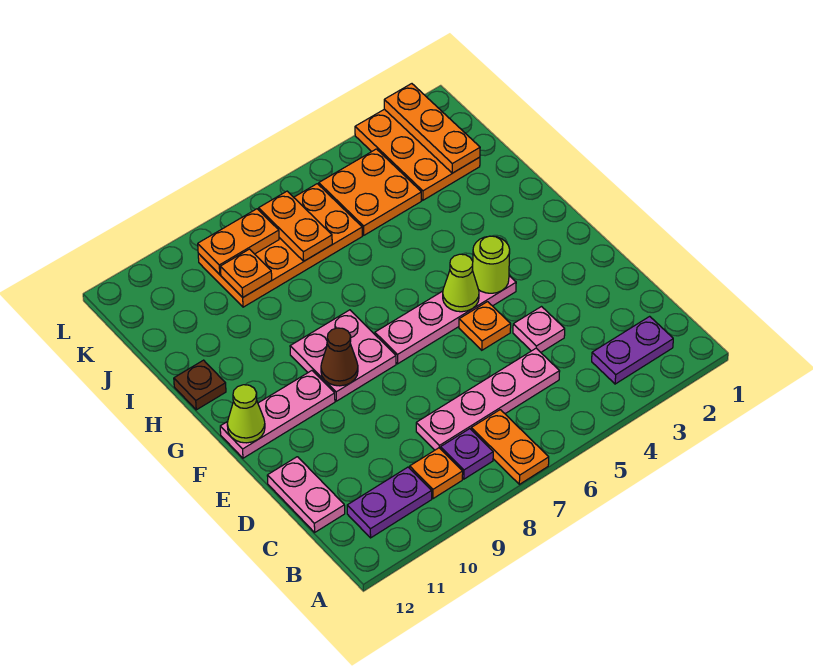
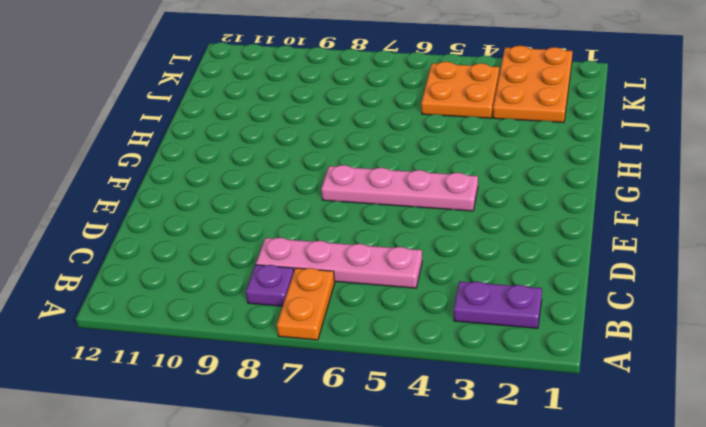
none -> orange 1x1 plate [410,448,463,499]
none -> purple 1x2 plate [347,467,432,538]
none -> pink 1x2 plate [267,457,345,532]

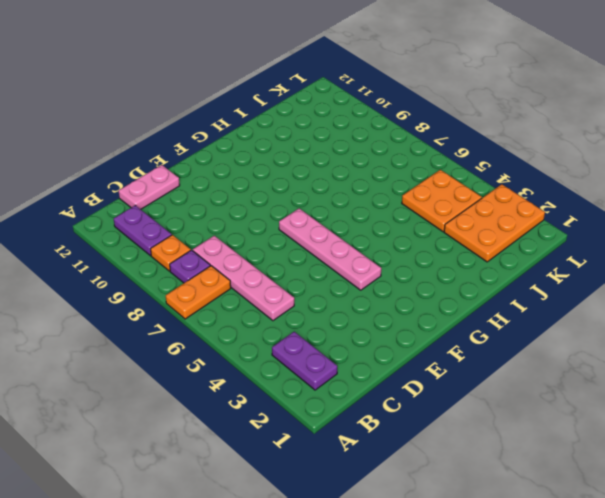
none -> pink 1x1 plate [513,307,565,352]
none -> orange 1x1 plate [459,302,511,350]
none -> pink 2x2 plate [290,310,396,401]

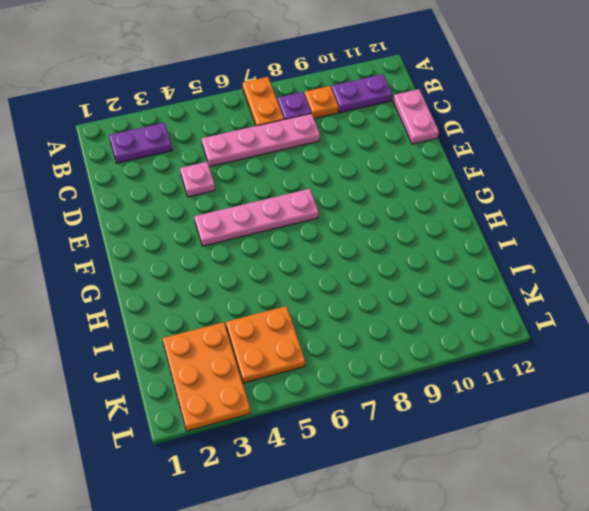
none -> orange 1x1 plate [459,302,511,350]
none -> pink 2x2 plate [290,310,396,401]
none -> pink 1x3 plate [220,371,335,458]

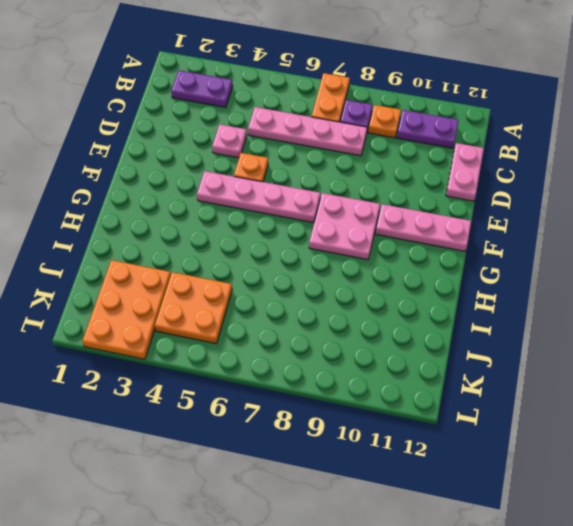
none -> brown 1x1 plate [174,360,226,410]
none -> orange 2x4 plate [198,184,362,307]
none -> lime 1x1 round brick [472,236,510,293]

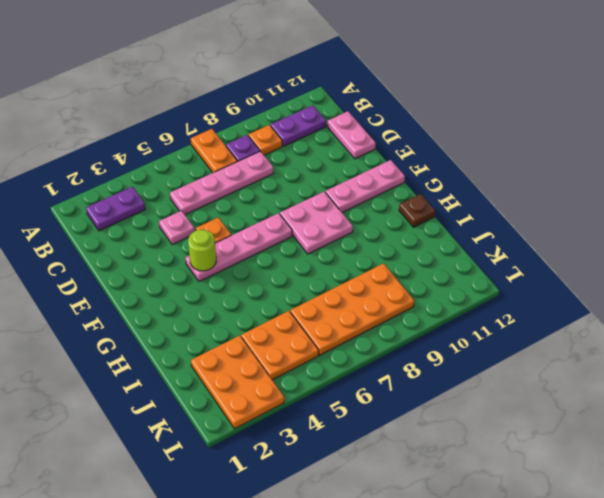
none -> lime 1x1 cone [443,254,479,312]
none -> brown 1x1 cone [321,328,358,386]
none -> lime 1x1 cone [227,385,265,443]

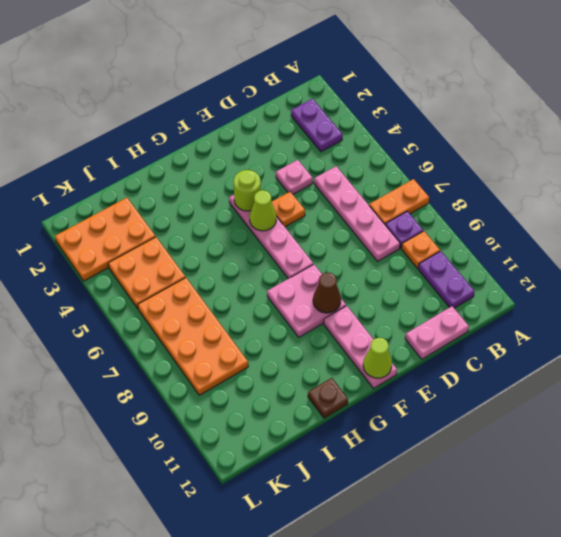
none -> orange 1x3 plate [384,84,480,173]
none -> orange 1x2 plate [259,191,332,261]
none -> orange 1x1 plate [220,249,272,297]

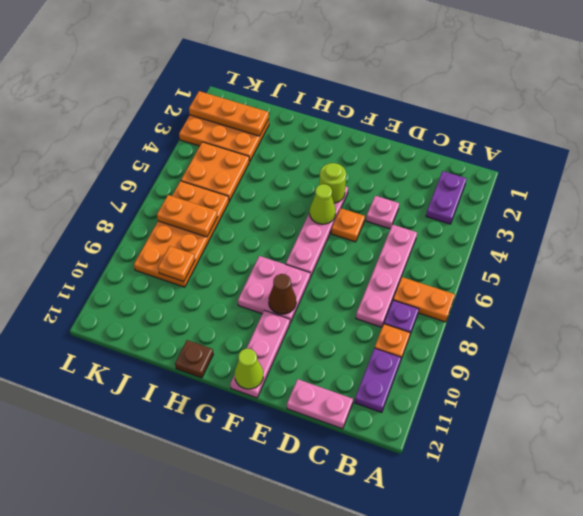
none -> orange 1x2 plate [198,209,279,274]

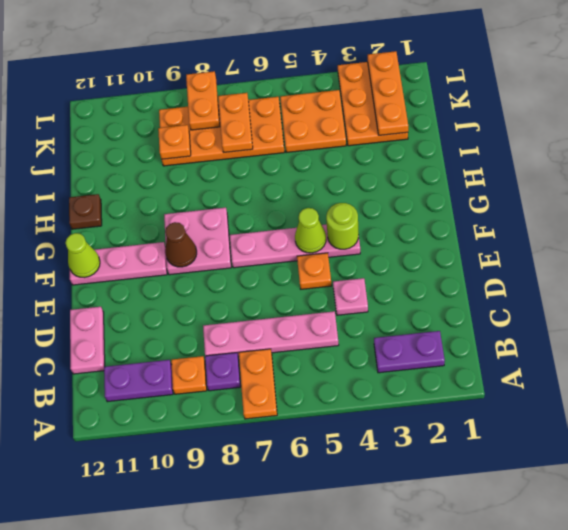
orange 1x2 plate [186,71,220,130] -> orange 1x2 plate turned to [198,209,279,274]

